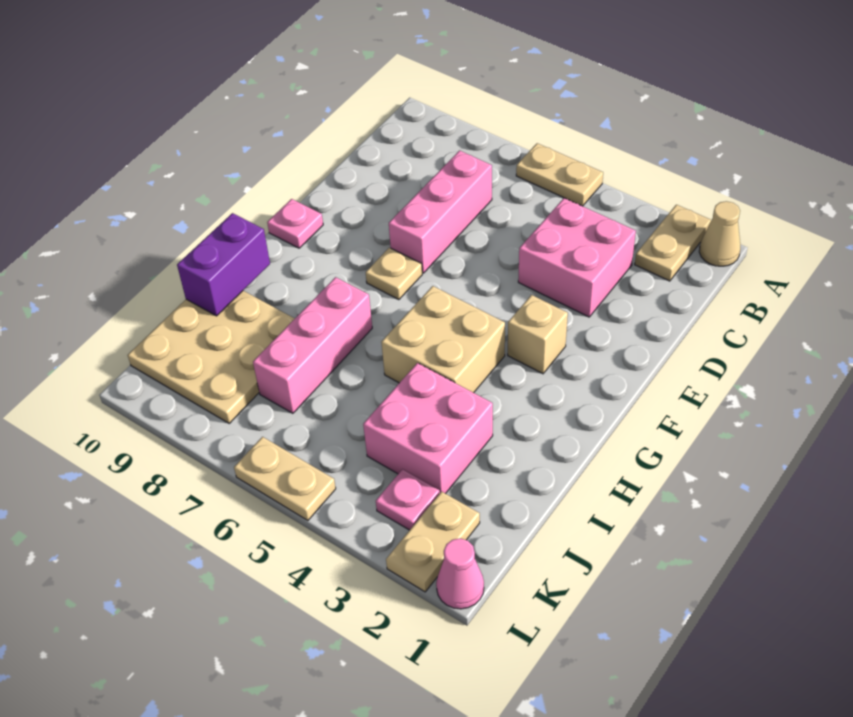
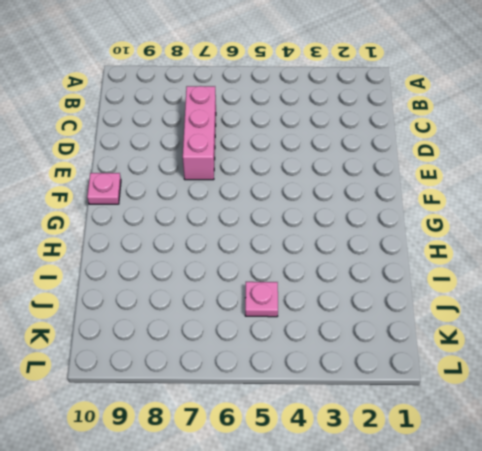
pink 1x1 plate [245,282,278,317] -> pink 1x1 plate moved to [376,469,440,530]
none -> tan 1x1 cone [699,201,740,266]
none -> tan 1x2 plate [635,205,711,281]
none -> tan 1x2 plate [516,143,603,206]

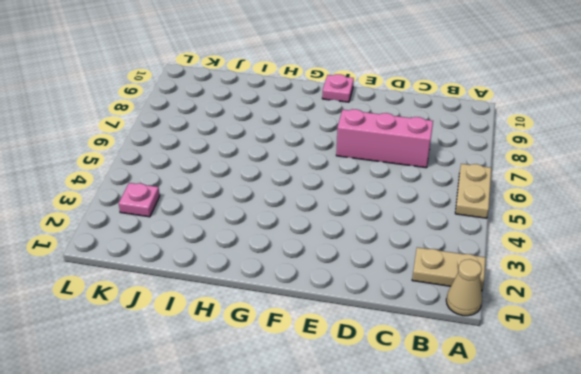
none -> pink 2x2 brick [518,198,636,317]
none -> tan 1x1 brick [508,295,568,374]
none -> tan 1x1 plate [366,248,422,300]

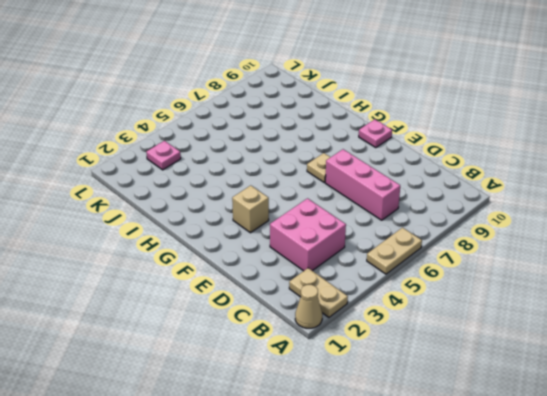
none -> tan 2x2 brick [381,286,505,393]
none -> pink 1x3 brick [253,277,372,413]
none -> pink 2x2 brick [363,363,493,494]

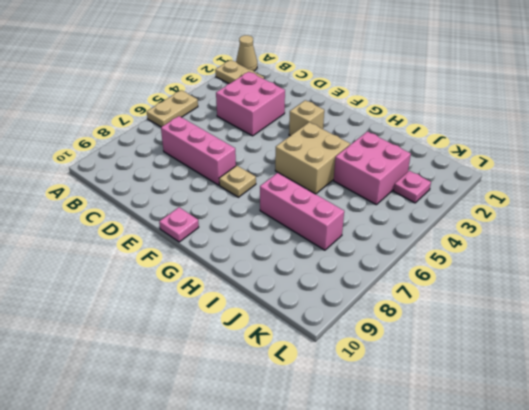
none -> tan 3x3 plate [128,291,295,423]
none -> tan 1x2 plate [386,492,480,592]
none -> pink 1x1 cone [436,538,484,609]

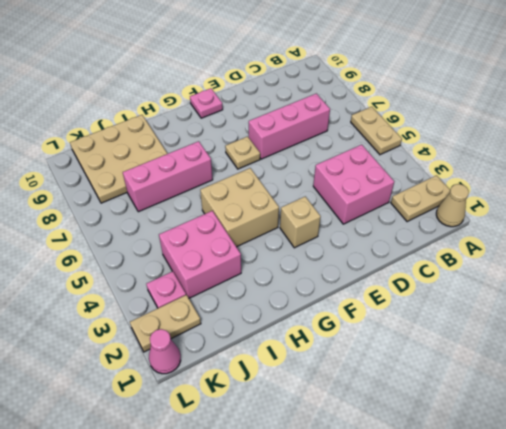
none -> tan 1x2 plate [234,437,336,521]
none -> purple 1x2 brick [177,213,270,316]

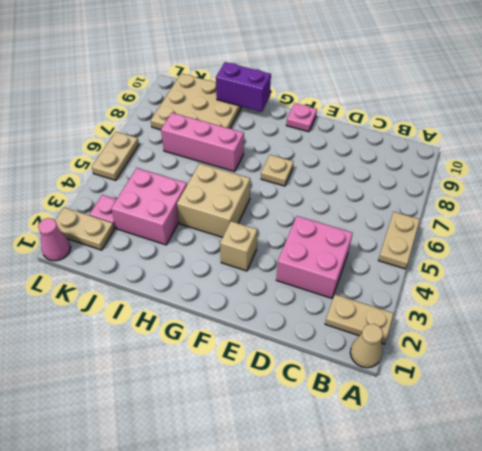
none -> pink 1x3 brick [389,151,492,273]

